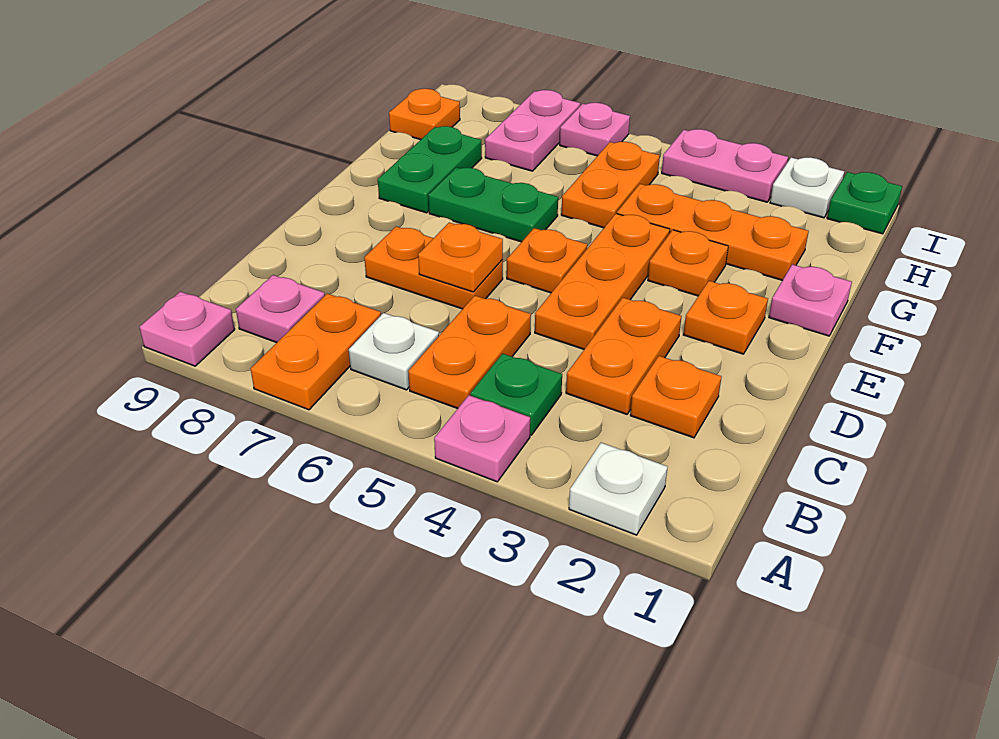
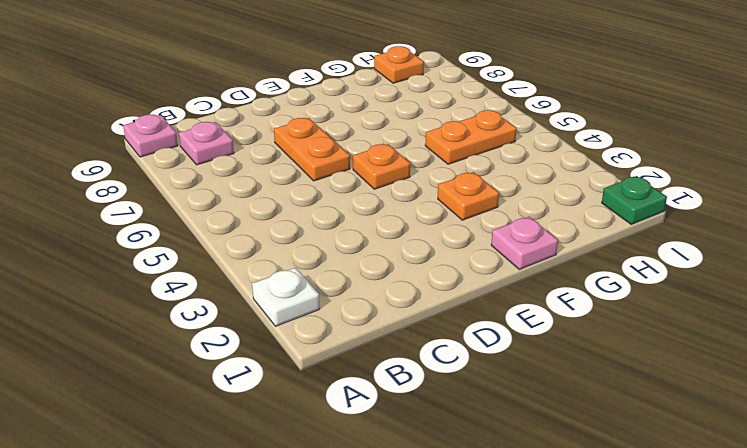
none -> pink 1x1 plate [434,395,530,482]
none -> orange 1x2 plate [251,294,381,410]
none -> green 1x1 plate [470,354,562,435]

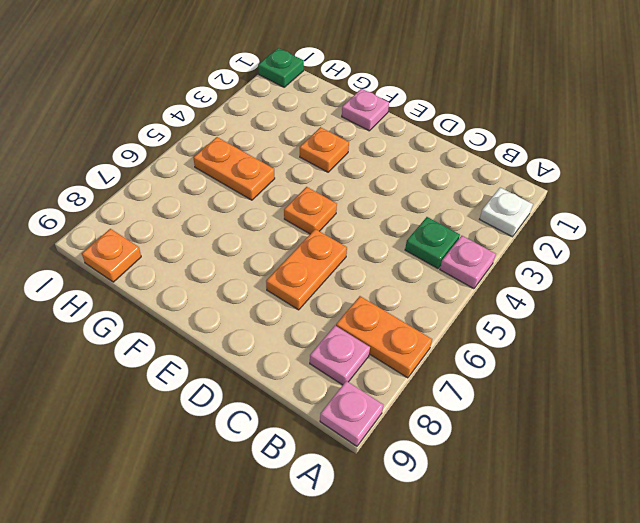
none -> orange 1x2 plate [408,296,531,409]
none -> white 1x1 plate [349,313,439,390]
none -> orange 1x1 plate [630,356,721,438]

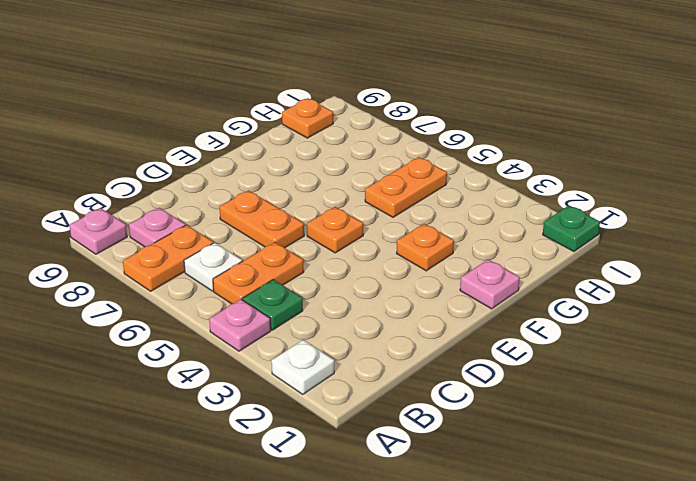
none -> orange 1x1 plate [630,356,721,438]
none -> orange 1x2 plate [566,298,681,414]
none -> orange 1x3 plate [535,214,670,349]

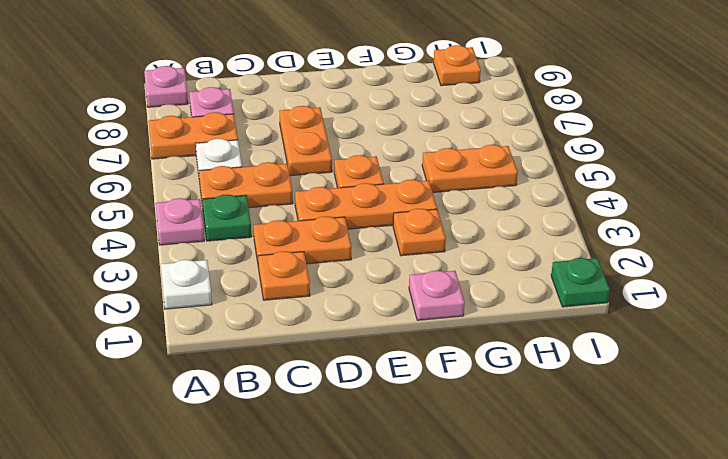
none -> orange 1x1 plate [683,281,768,354]
none -> green 1x2 plate [429,167,558,242]
none -> green 1x2 plate [378,126,482,213]

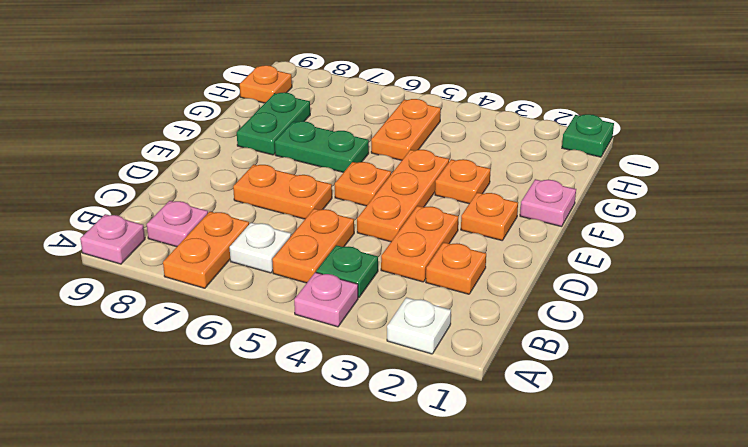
none -> orange 1x3 plate [617,184,809,280]
none -> pink 1x2 plate [485,90,580,171]
none -> white 1x1 plate [770,157,844,218]

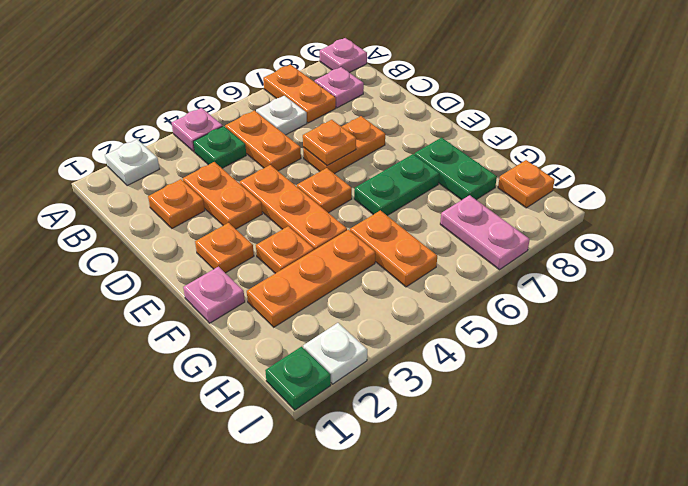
none -> pink 1x2 plate [662,129,788,202]
none -> pink 1x1 plate [560,103,630,156]

